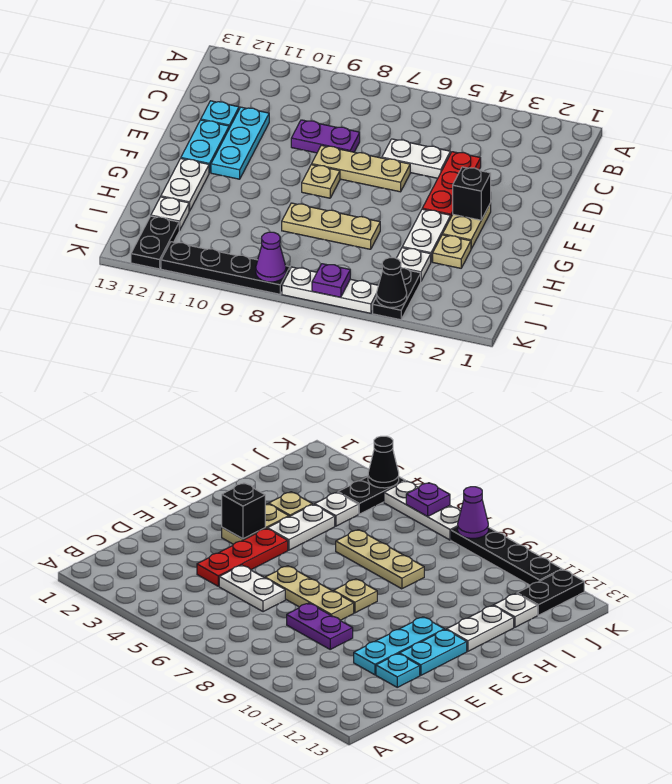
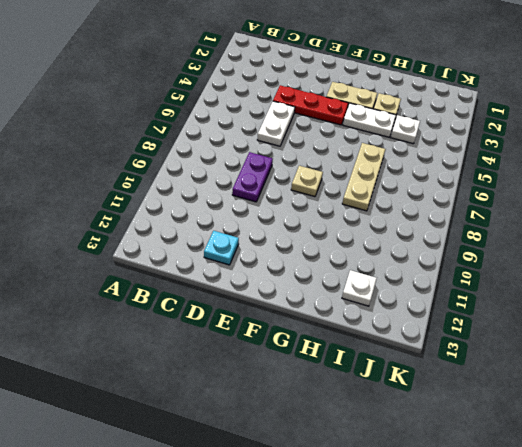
none -> cyan 1x3 plate [211,107,269,179]
none -> tan 1x3 plate [312,145,410,192]
none -> cyan 1x2 plate [181,120,229,173]

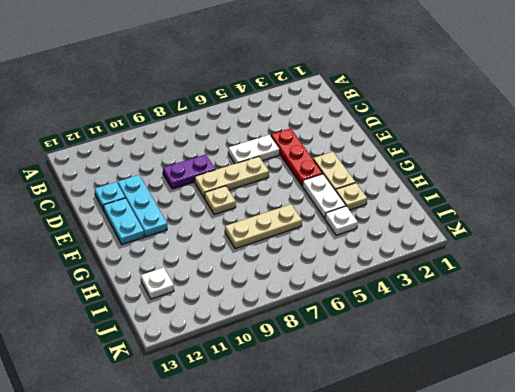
none -> white 1x2 plate [161,158,209,211]
none -> black 1x2 plate [373,268,421,320]
none -> black 1x2 plate [131,216,179,269]

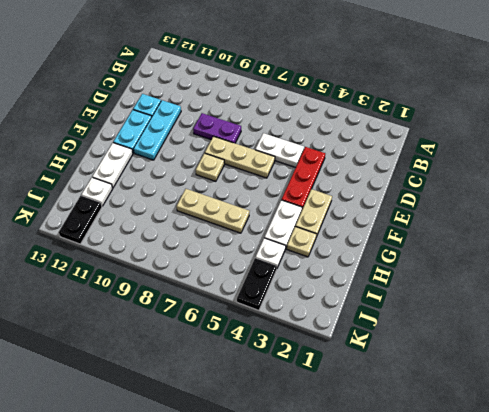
none -> white 1x3 plate [282,267,378,313]
none -> black 1x4 plate [161,242,290,294]
none -> black 1x1 brick [453,167,491,220]

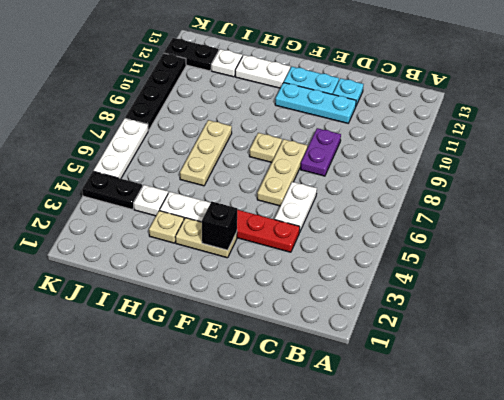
none -> black 1x1 cone [376,258,407,307]
none -> purple 1x1 plate [312,264,350,297]
none -> purple 1x1 cone [256,232,286,282]

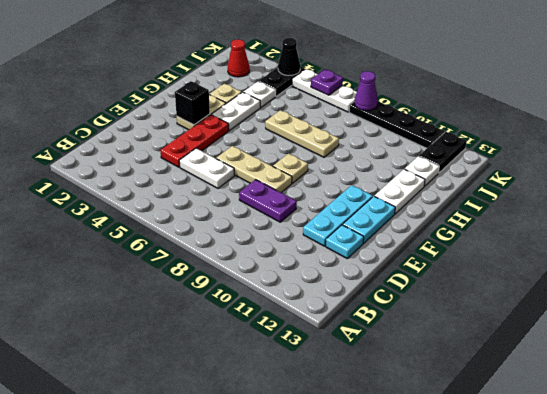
red 1x1 cone [228,39,250,77] -> none

